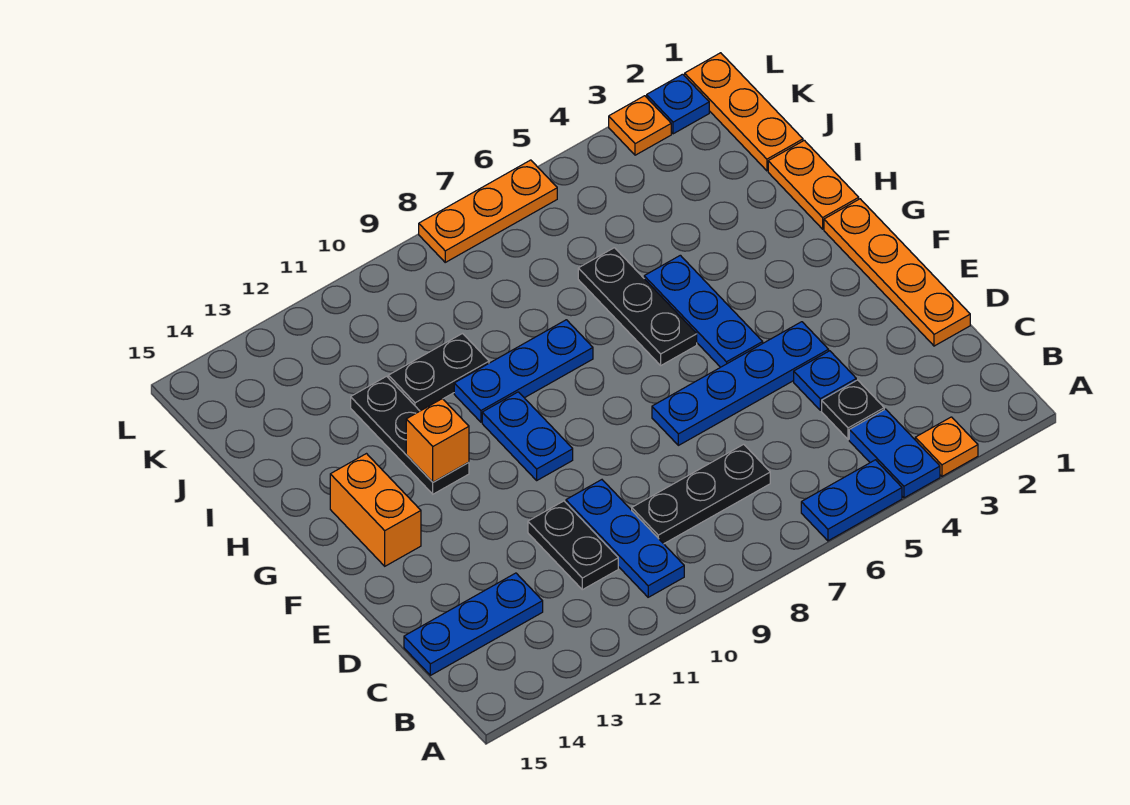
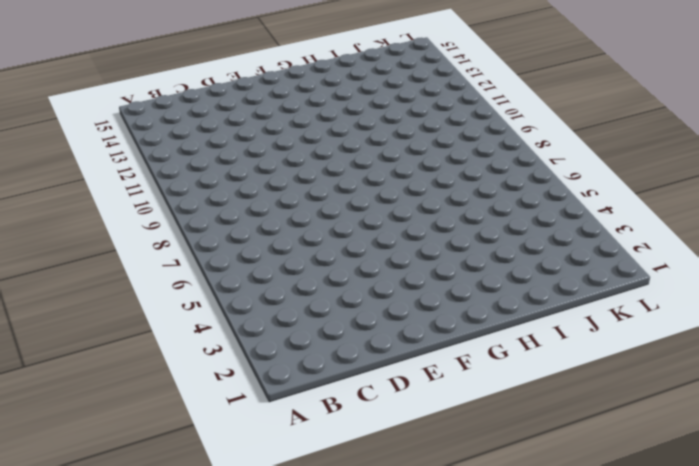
none -> orange 1x1 plate [915,417,978,476]
none -> blue 1x2 plate [849,409,940,498]
none -> blue 1x2 plate [801,460,902,541]

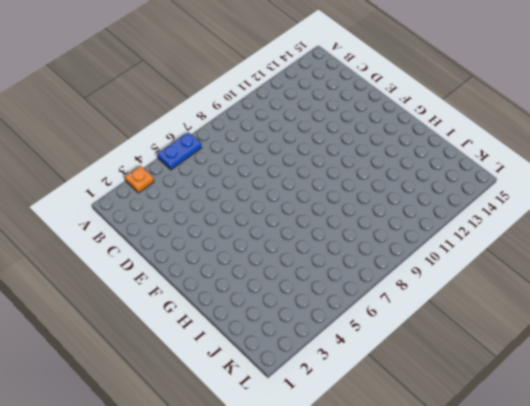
none -> blue 1x2 plate [849,409,940,498]
none -> blue 1x3 plate [566,480,684,597]
none -> black 1x1 plate [822,380,884,440]

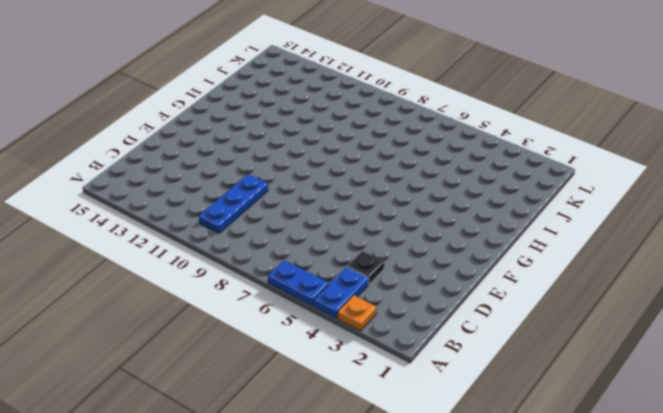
none -> black 1x3 plate [632,444,770,544]
none -> black 1x2 plate [528,501,618,590]
none -> blue 1x3 plate [404,573,543,675]

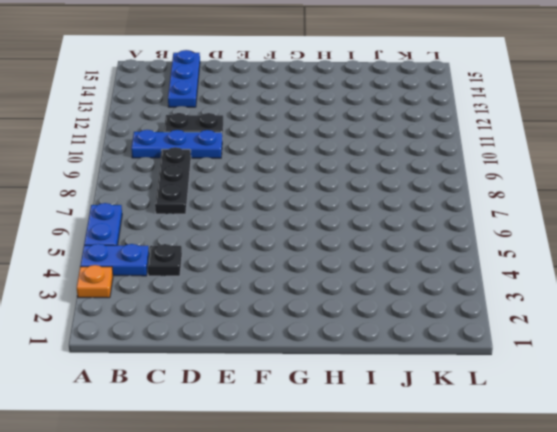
none -> orange 1x4 plate [824,199,970,346]
none -> blue 1x1 plate [794,351,856,410]
none -> blue 1x4 plate [652,322,829,445]

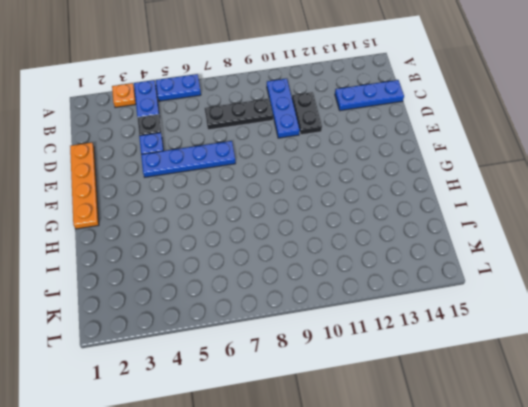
none -> blue 1x3 plate [644,255,763,367]
none -> blue 1x2 plate [482,392,573,480]
none -> orange 1x2 brick [330,454,421,566]

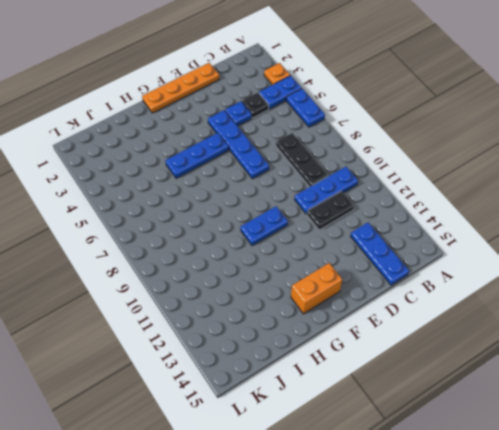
none -> black 1x3 plate [578,248,697,365]
none -> black 1x3 plate [351,376,469,494]
none -> orange 1x2 plate [768,140,859,229]

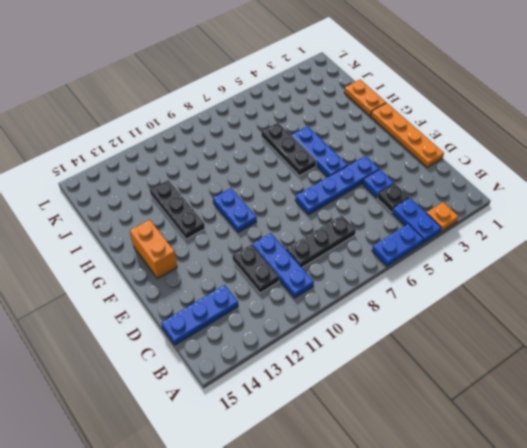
none -> blue 1x3 plate [454,320,593,422]
none -> black 1x2 plate [388,334,489,411]
none -> orange 1x3 plate [685,53,803,171]

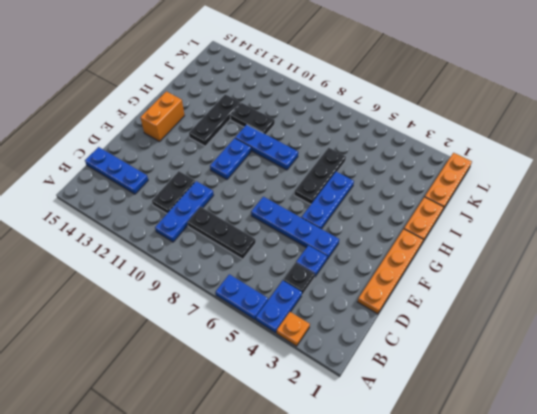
none -> blue 1x1 plate [647,74,709,134]
none -> orange 1x1 plate [609,96,671,155]
none -> orange 1x3 plate [419,160,557,262]

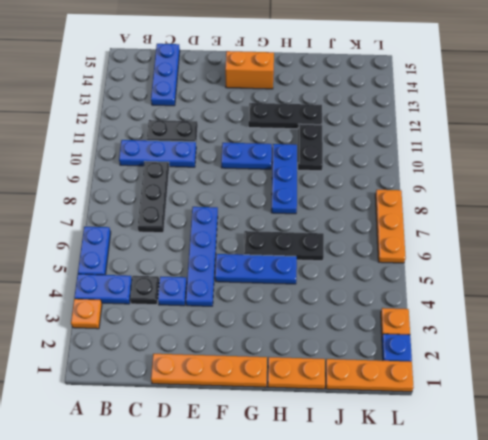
none -> orange 1x1 brick [406,399,469,482]

